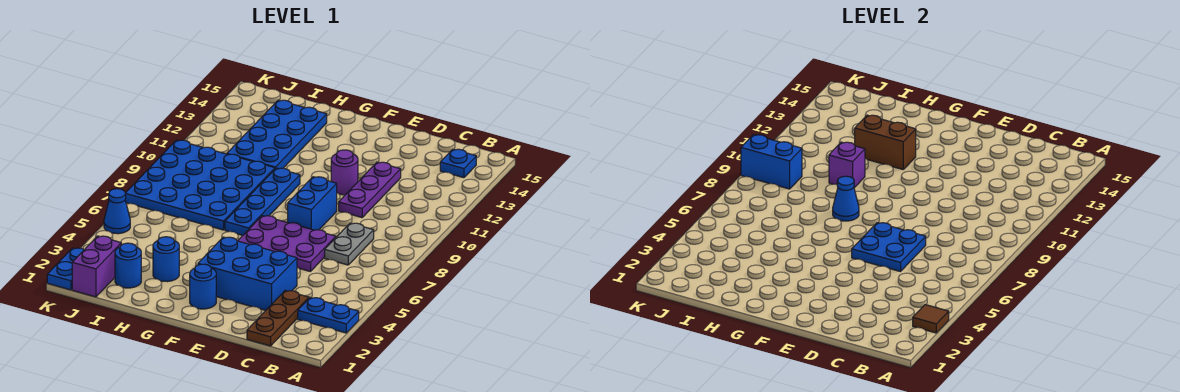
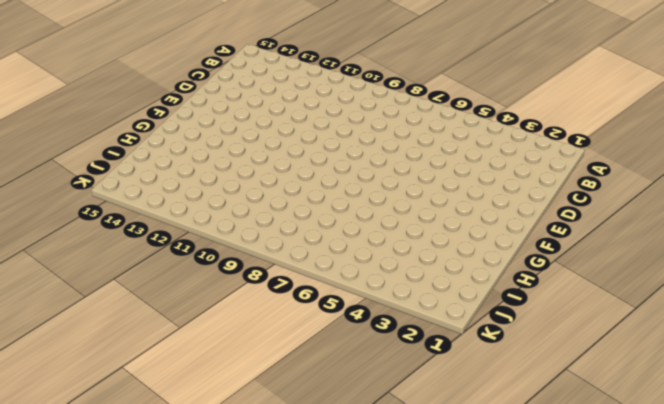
none -> blue 1x2 plate [298,298,359,333]
none -> blue 1x1 plate [440,149,476,178]
none -> brown 1x3 plate [247,291,309,346]

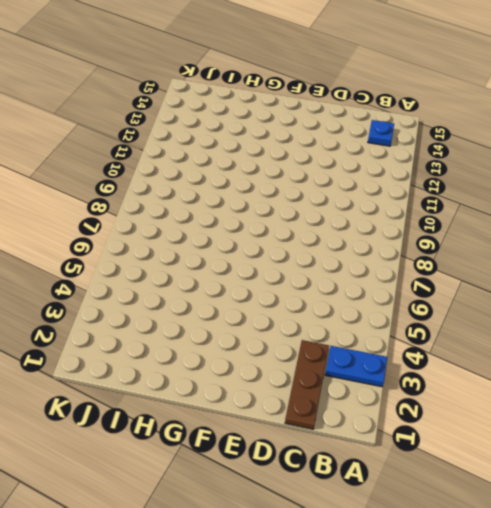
none -> grey 1x2 plate [325,223,374,265]
none -> blue 2x3 brick [198,237,297,310]
none -> purple 2x3 plate [238,216,336,272]

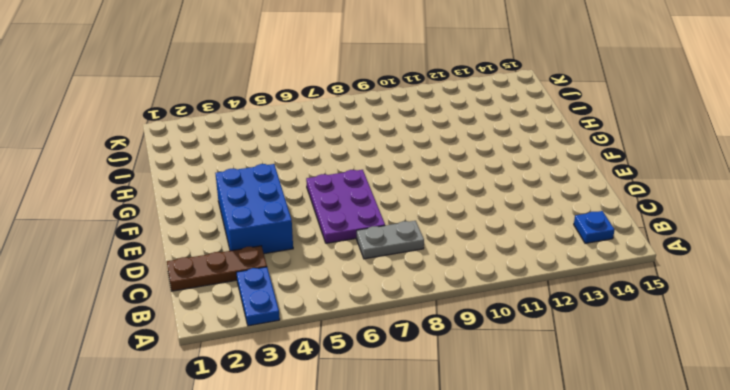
none -> purple 1x3 plate [339,162,401,218]
none -> blue 1x2 brick [288,177,337,230]
none -> purple 1x1 round brick [331,150,358,195]

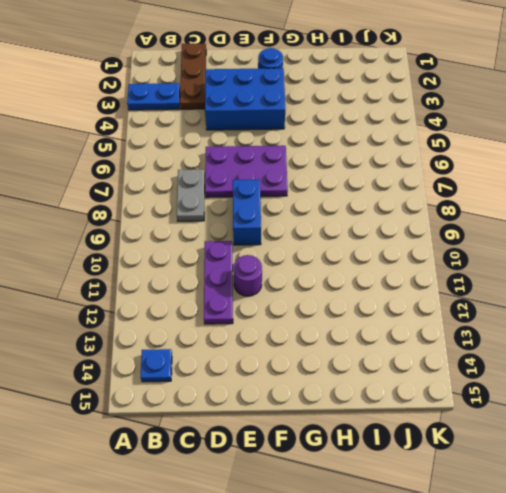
none -> blue 1x4 plate [225,168,300,235]
none -> blue 1x1 round brick [153,237,179,282]
none -> blue 4x4 plate [125,140,275,230]

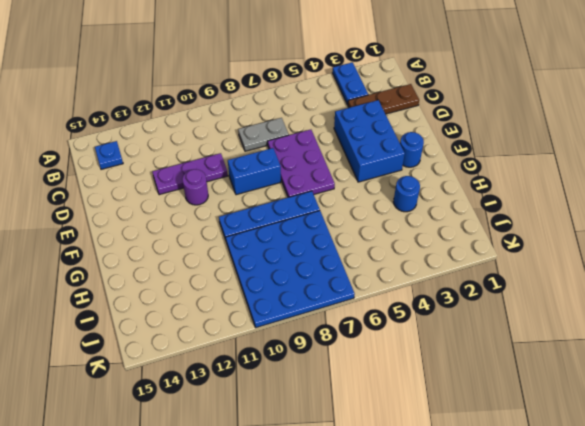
none -> blue 2x4 plate [227,100,327,169]
none -> blue 1x1 round brick [115,243,141,288]
none -> purple 1x2 brick [72,236,121,297]

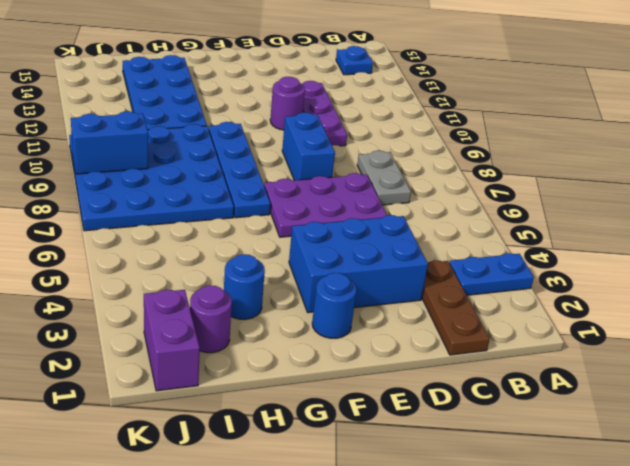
purple 1x1 round brick [190,285,232,353] -> blue 1x1 round brick [115,243,141,288]
none -> blue 1x2 plate [47,248,84,290]
none -> blue 1x1 cone [104,189,130,234]
none -> brown 1x1 tile [913,305,949,333]

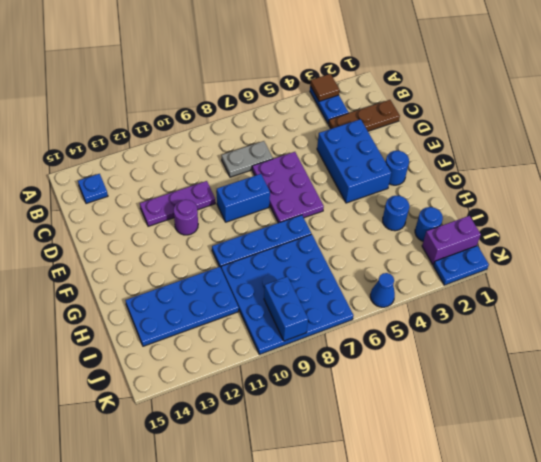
none -> blue 2x2 plate [852,223,926,272]
none -> blue 1x1 cone [833,176,859,221]
none -> brown 1x2 brick [855,115,916,169]

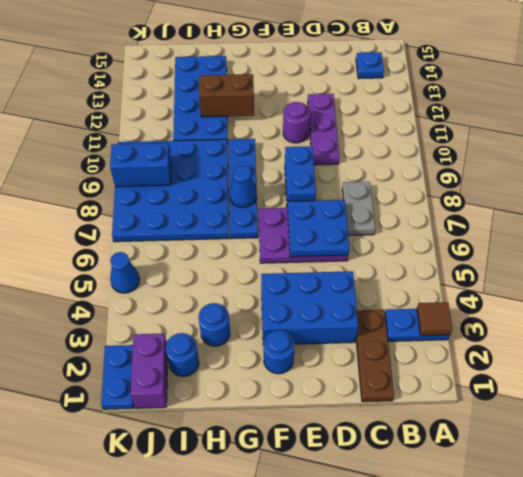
none -> purple 1x1 brick [829,142,865,188]

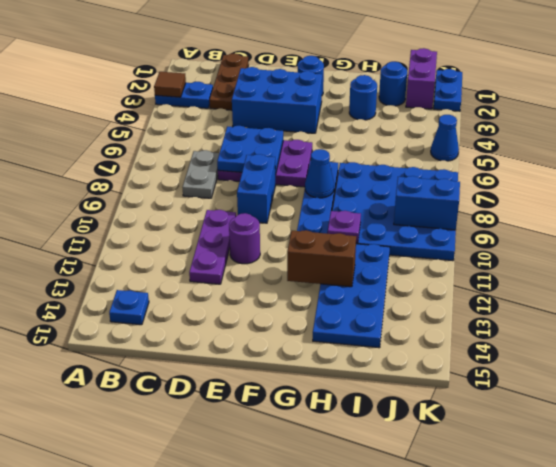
purple 1x1 plate [328,211,361,243] -> purple 1x1 brick [829,142,865,188]

